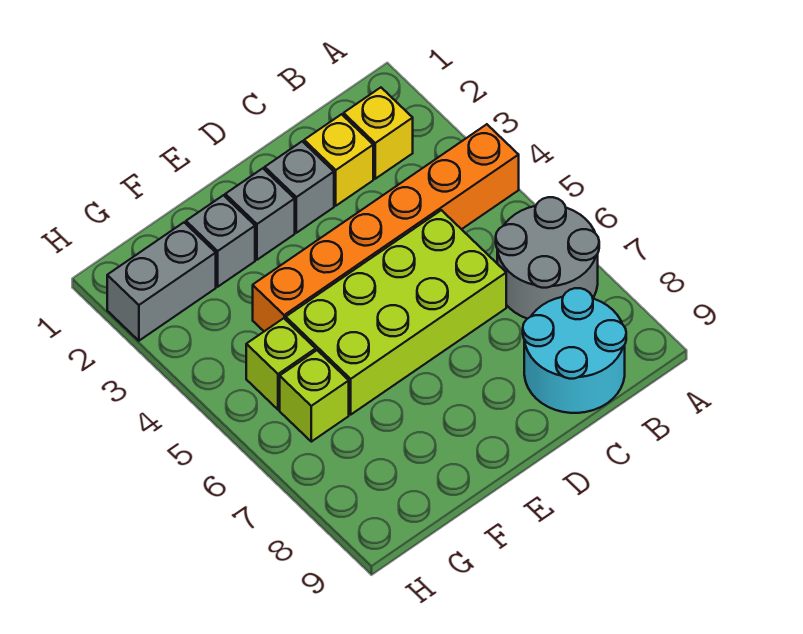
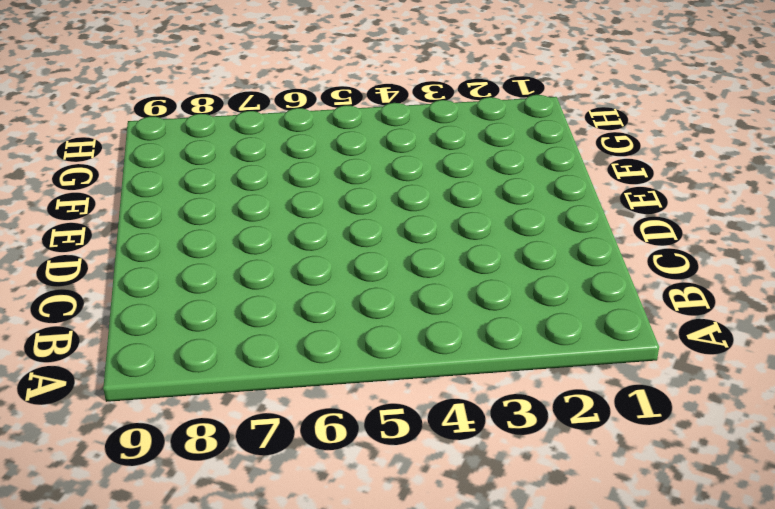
none -> orange 1x6 brick [253,124,519,331]
none -> grey 2x2 round brick [496,197,599,319]
none -> yellow 1x1 brick [344,88,413,179]

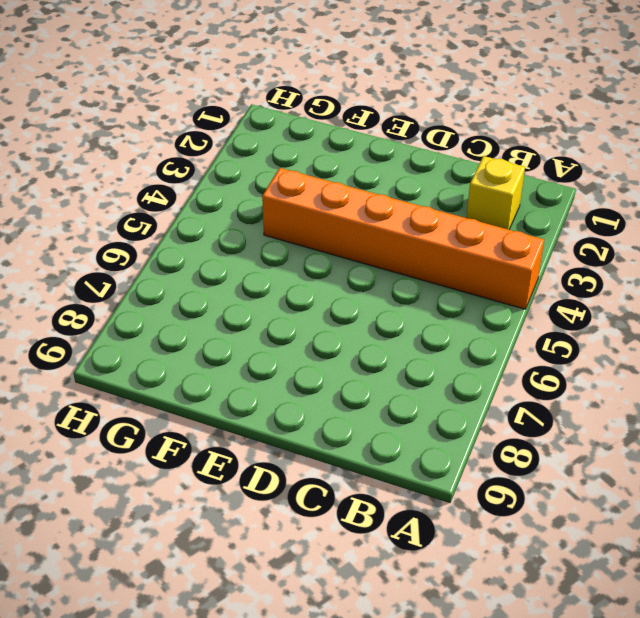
none -> grey 2x2 round brick [496,197,599,319]
none -> cyan 2x2 round brick [523,288,626,413]
none -> yellow 1x1 brick [304,114,373,206]

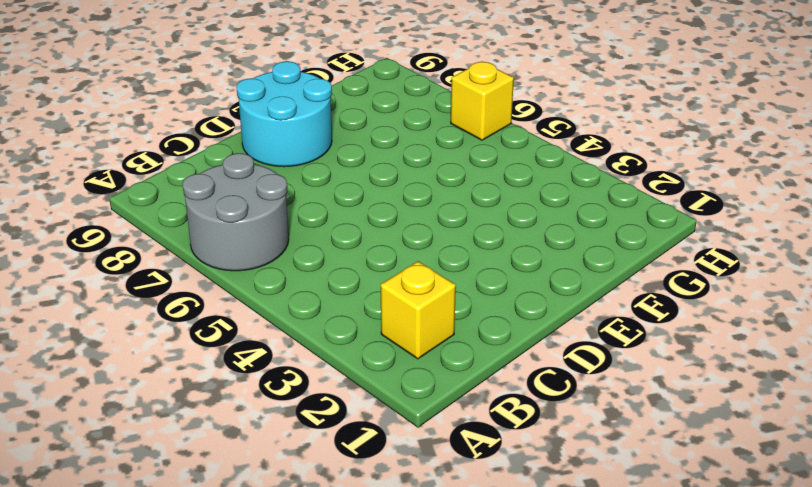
cyan 2x2 round brick [236,61,332,167] -> cyan 2x2 round brick moved to [523,288,626,413]
yellow 1x1 brick [451,61,514,140] -> yellow 1x1 brick moved to [304,114,373,206]
none -> orange 1x6 brick [253,124,519,331]
none -> lime 2x4 brick [286,210,506,414]
none -> grey 1x1 brick [265,141,334,233]

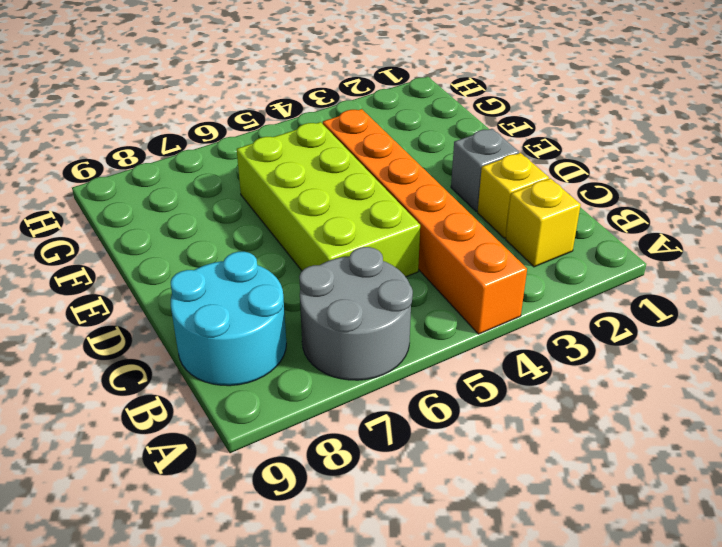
none -> grey 1x1 brick [225,168,295,260]
none -> grey 1x1 brick [186,195,255,287]
none -> grey 1x2 brick [107,223,216,341]

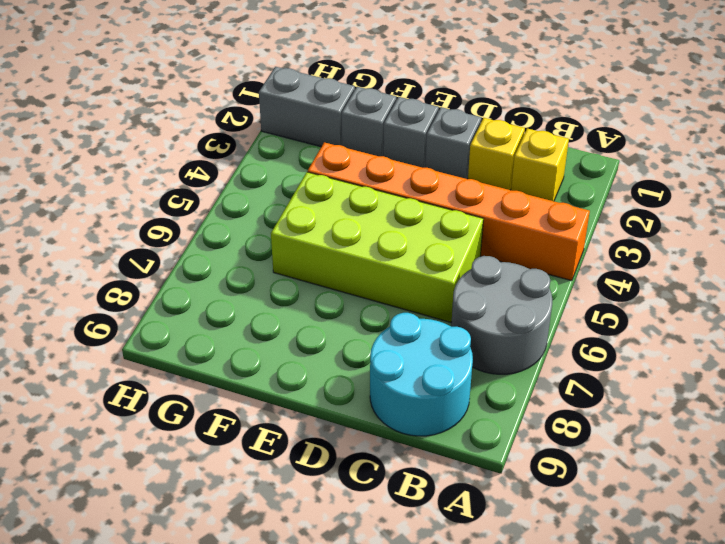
none -> lime 1x1 brick [246,318,316,410]
none -> lime 1x1 brick [280,350,349,442]

